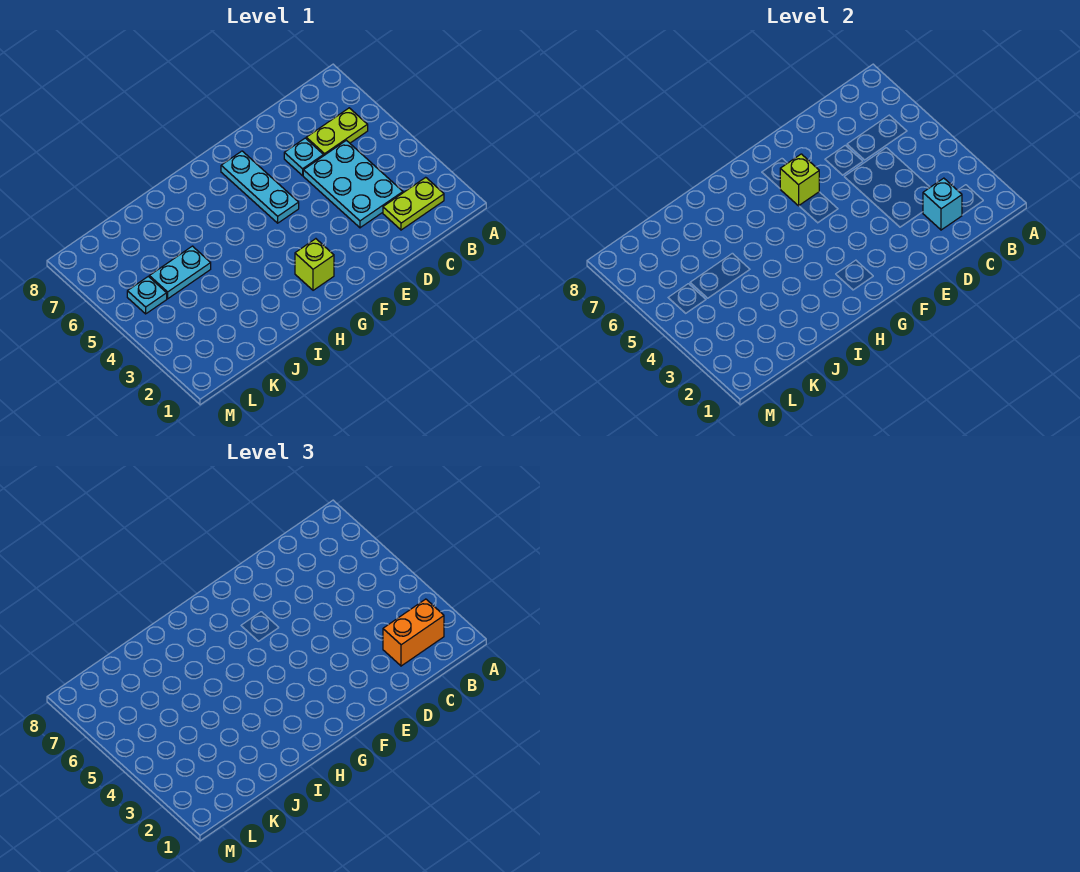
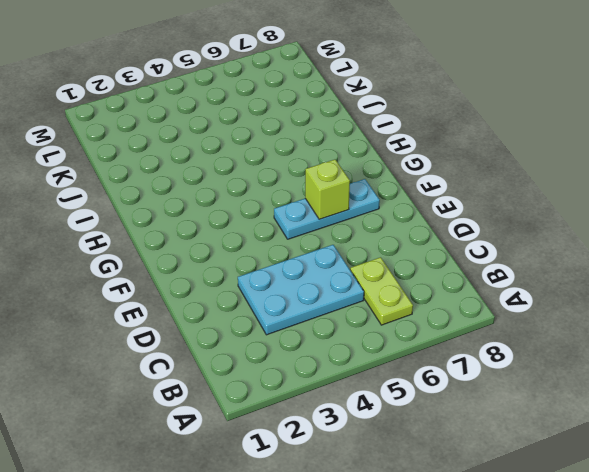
none -> lime 1x2 plate [383,177,444,230]
none -> cyan 1x1 plate [284,138,323,176]

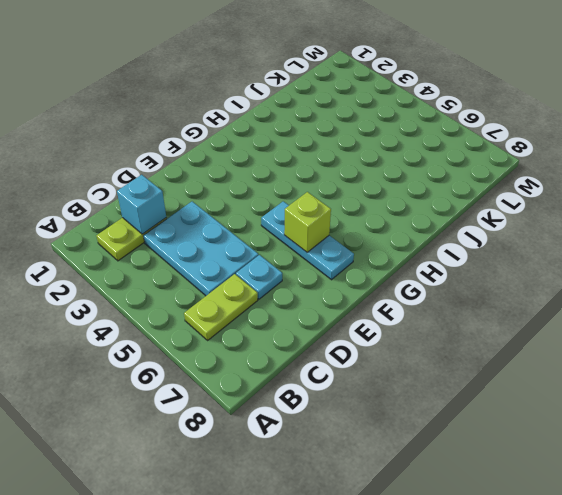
none -> lime 1x1 brick [295,239,334,290]
none -> cyan 1x2 plate [149,246,211,299]

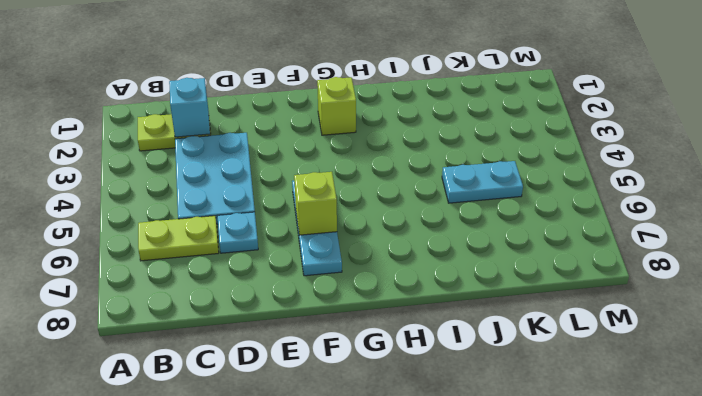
none -> cyan 1x1 plate [127,276,167,314]
none -> orange 1x2 brick [383,599,444,666]

